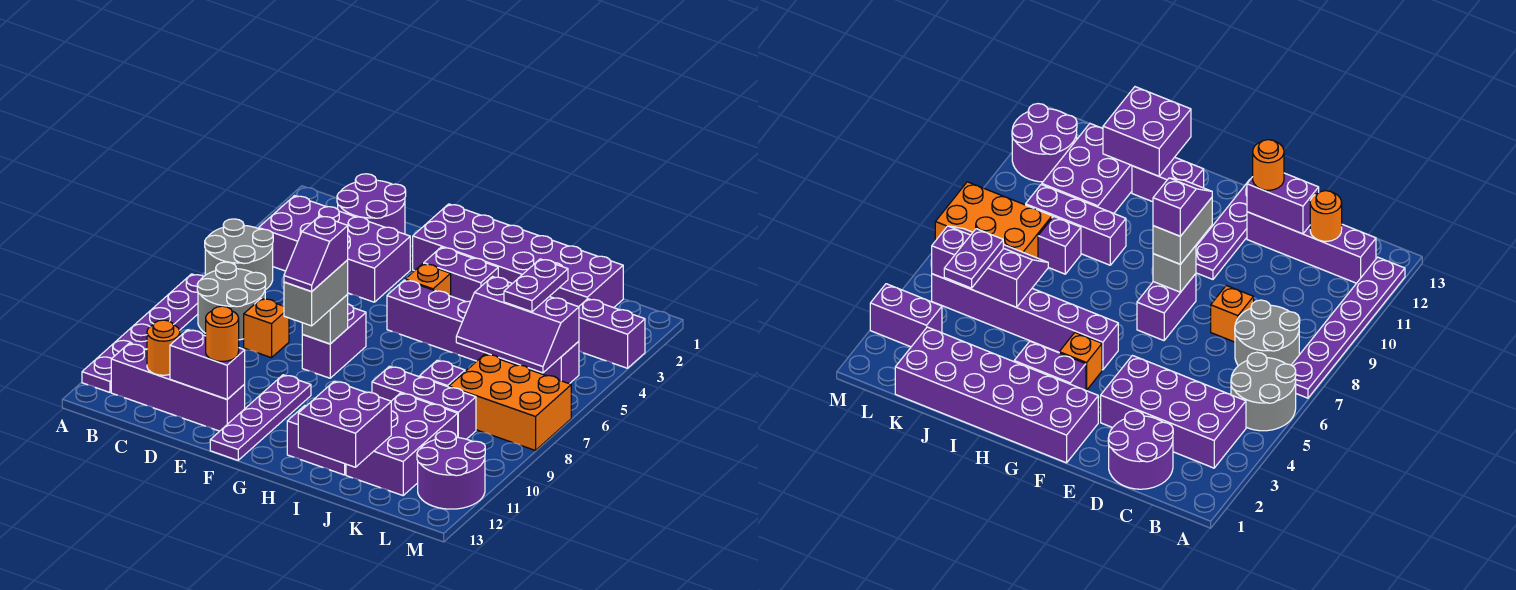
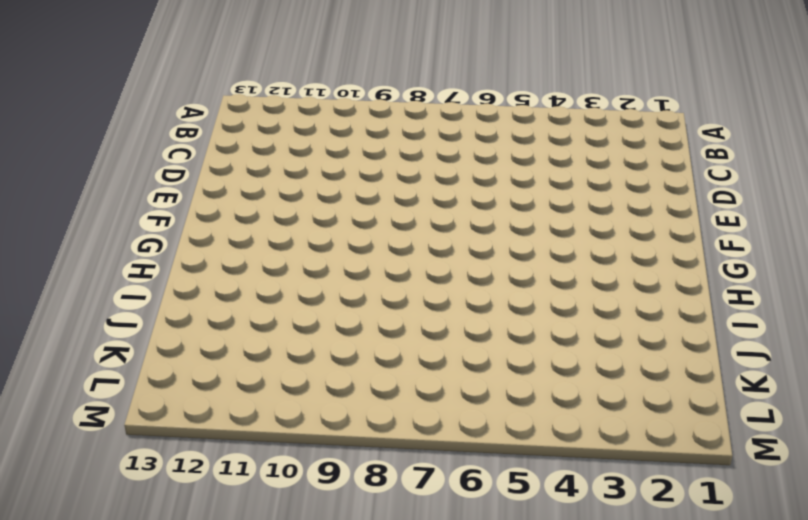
none -> grey 2x2 round brick [205,219,273,290]
none -> purple 1x6 plate [82,274,204,392]
none -> purple 2x4 brick [259,196,410,302]

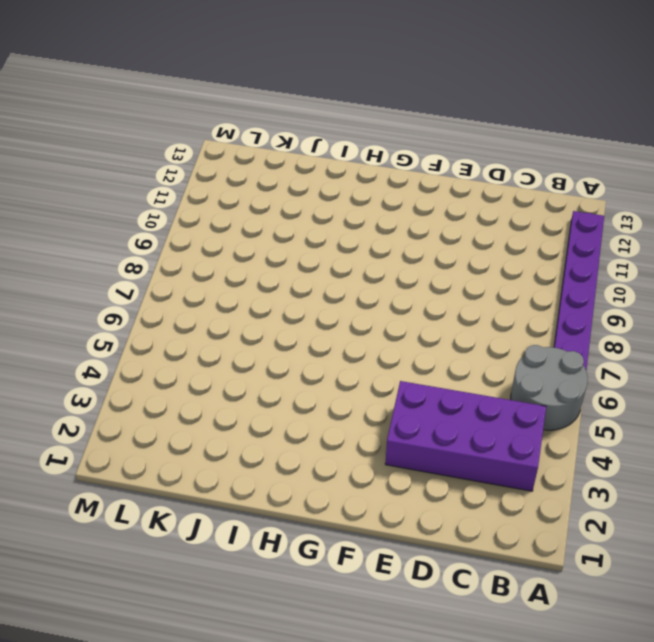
none -> grey 2x2 round brick [197,262,266,340]
none -> purple 1x4 brick [111,344,245,431]
none -> purple 2x2 round brick [337,174,406,234]

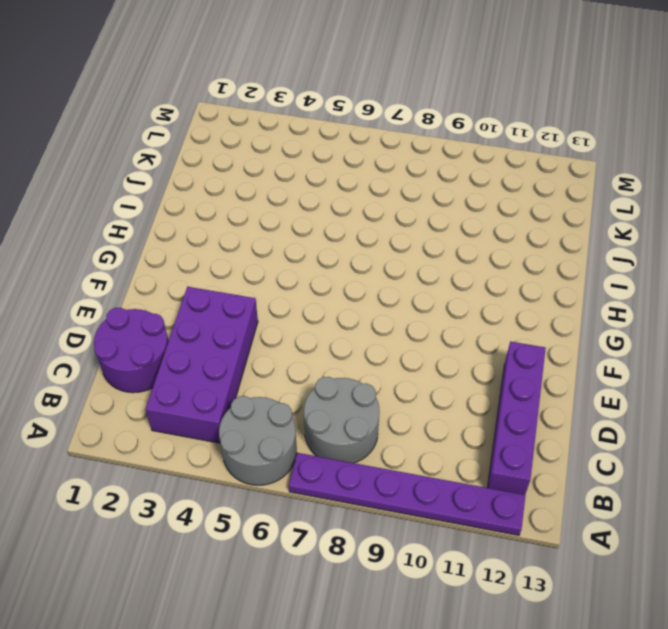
none -> orange 1x1 brick [244,298,289,358]
none -> purple 2x6 brick [413,204,623,308]
none -> purple 1x2 brick [302,304,366,378]

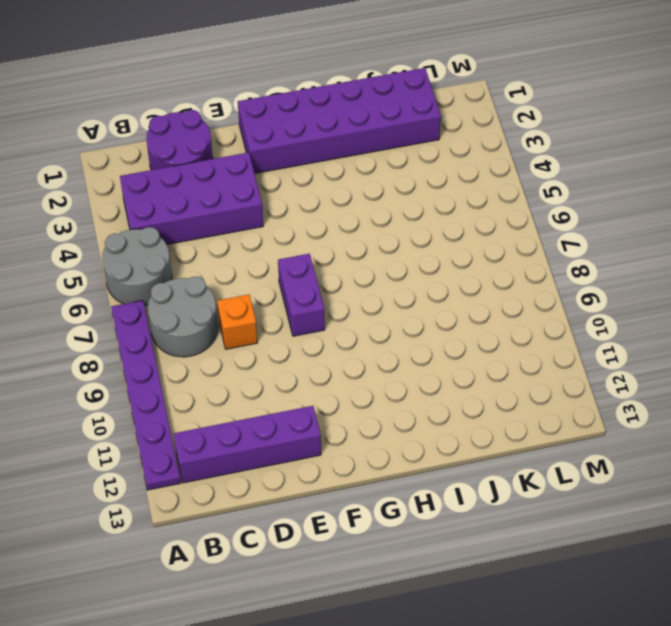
none -> purple 1x4 plate [210,375,311,460]
none -> purple 1x2 brick [424,247,498,302]
none -> orange 1x1 brick [405,264,451,296]

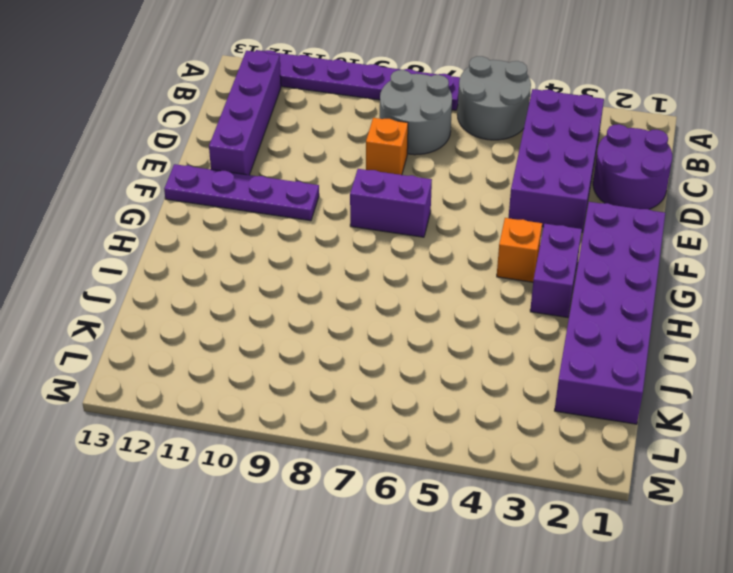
none -> purple 1x6 brick [387,280,579,384]
none -> purple 1x2 brick [287,405,346,475]
none -> purple 1x3 brick [372,366,476,439]

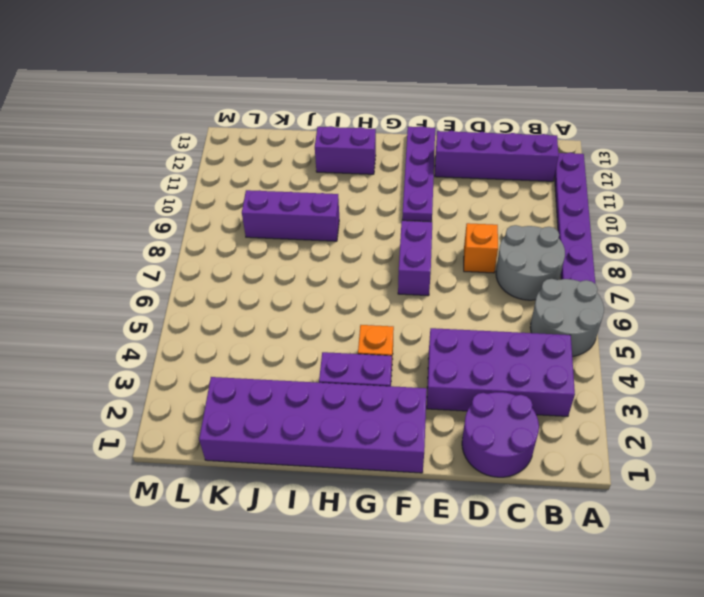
none -> purple 1x6 brick [387,280,579,384]
none -> purple 1x1 brick [420,360,465,387]
none -> purple 2x3 brick [346,393,458,495]

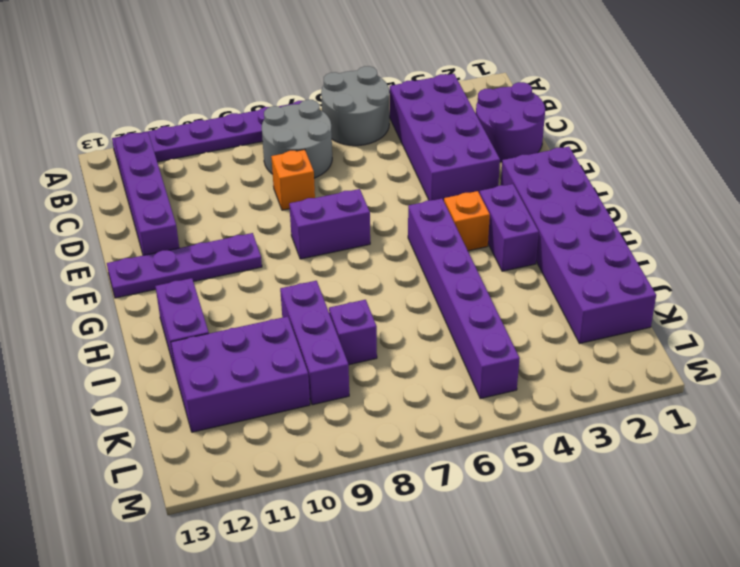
none -> orange 2x3 brick [449,354,571,451]
none -> purple 1x2 brick [579,299,645,368]
none -> purple 2x2 round brick [417,431,485,509]

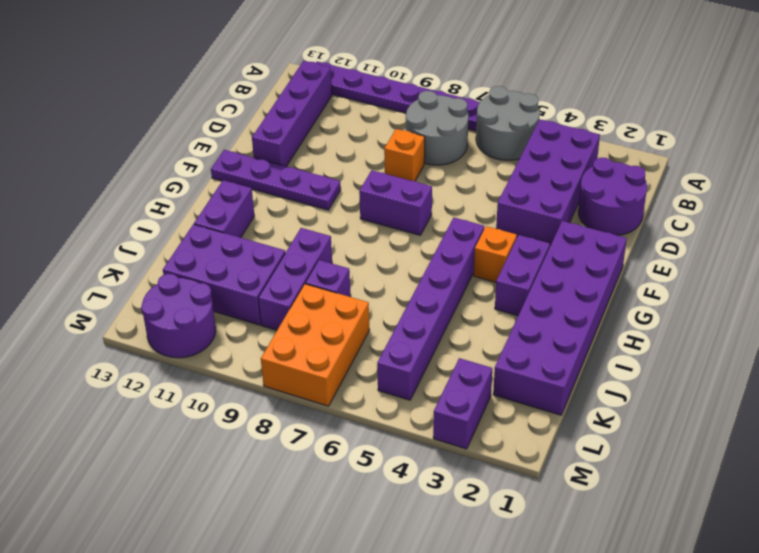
none -> orange 1x1 round brick [147,320,180,375]
none -> purple 1x2 brick [170,330,245,399]
none -> grey 1x1 brick [302,295,348,344]

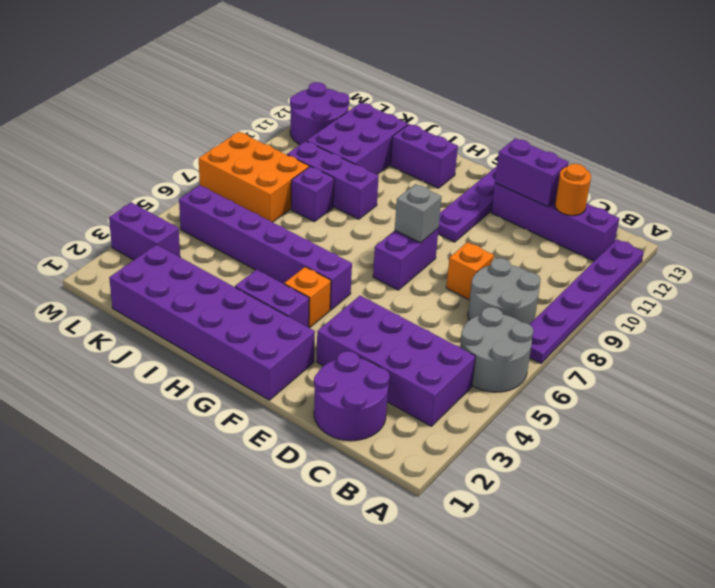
none -> purple 2x2 brick [298,381,391,467]
none -> purple 2x3 slope [456,277,579,373]
none -> orange 1x1 round brick [206,306,239,361]

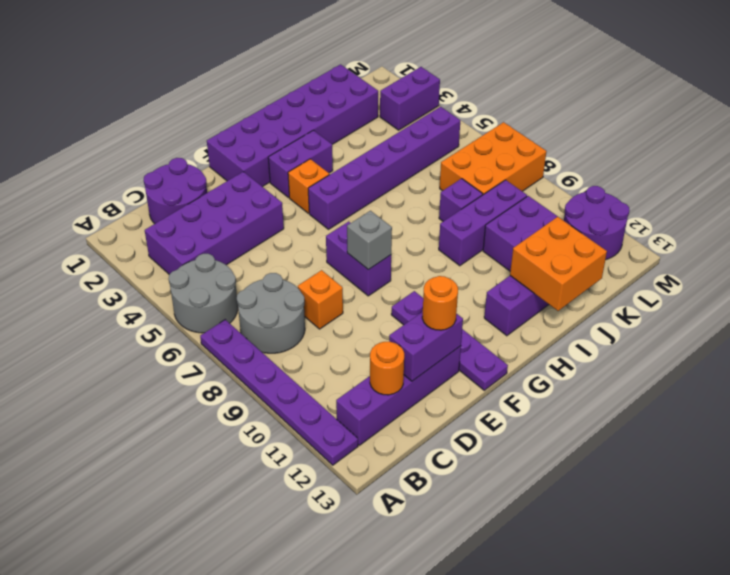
orange 2x2 brick [510,217,607,311] -> purple 2x2 brick [298,381,391,467]
none -> purple 2x3 slope [456,277,579,373]
none -> grey 1x2 brick [284,260,348,326]
none -> purple 1x2 plate [504,259,568,312]

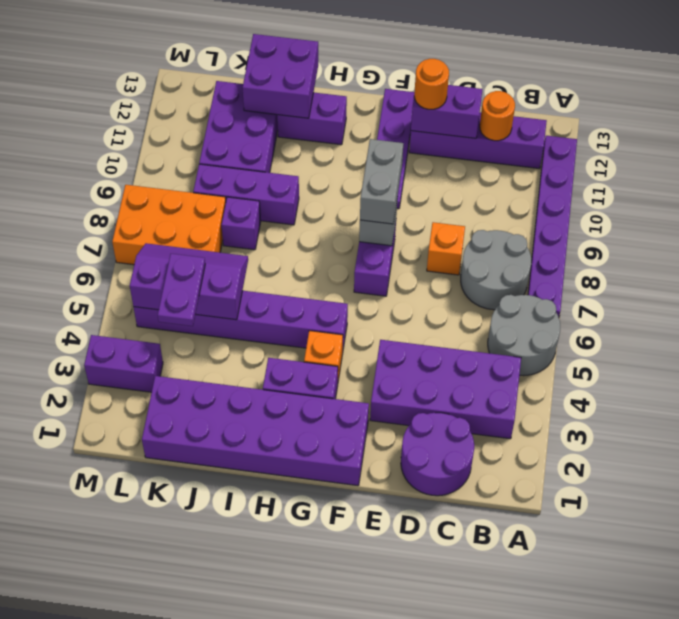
none -> purple 2x2 round brick [417,431,485,509]
none -> purple 1x2 slope [284,216,348,292]

